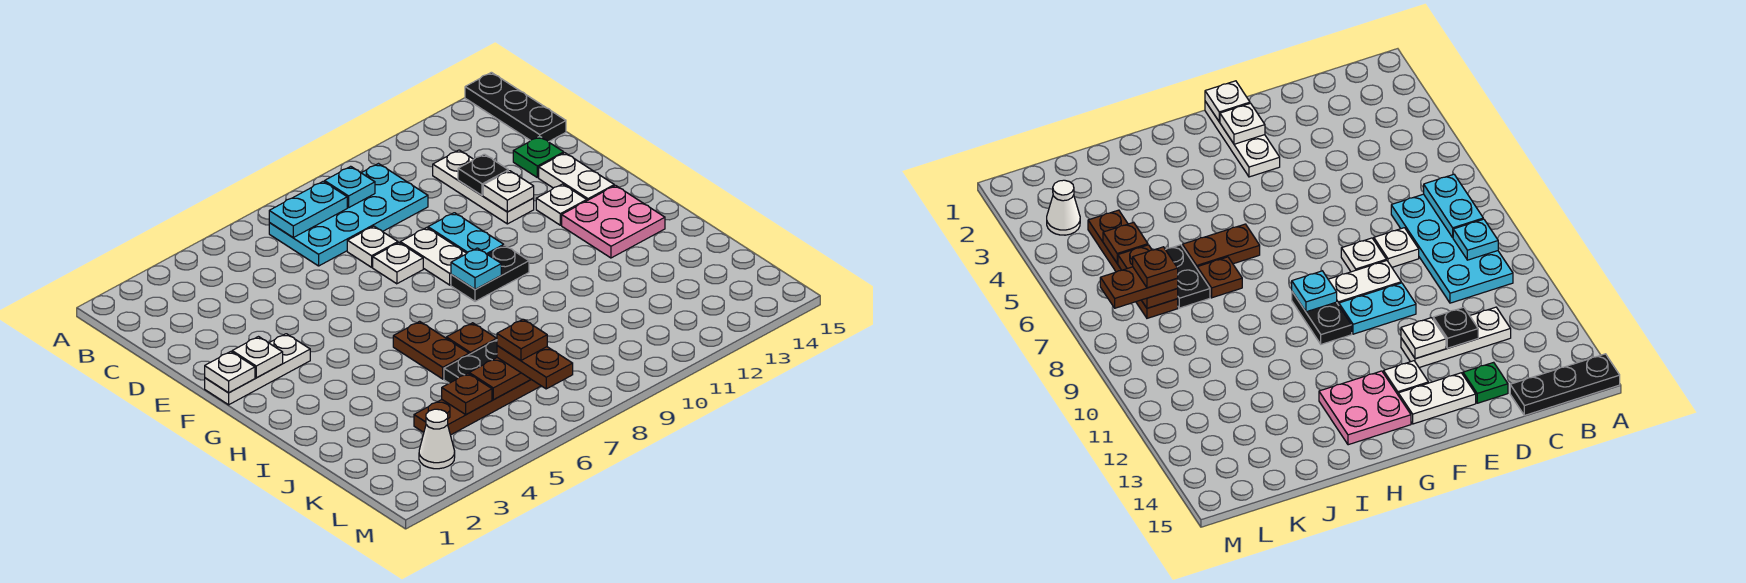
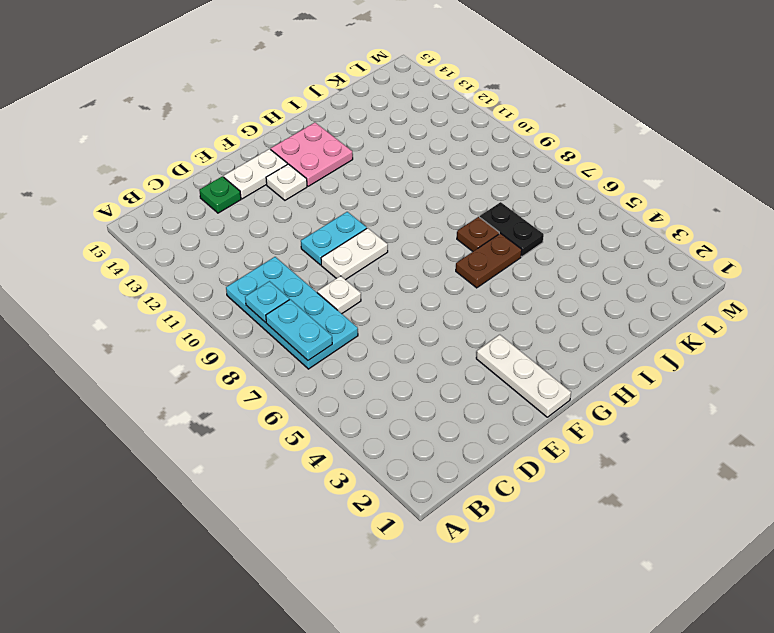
none -> black 1x3 plate [465,72,566,142]
none -> white 1x3 plate [433,150,534,224]
none -> white 1x1 plate [373,243,423,284]

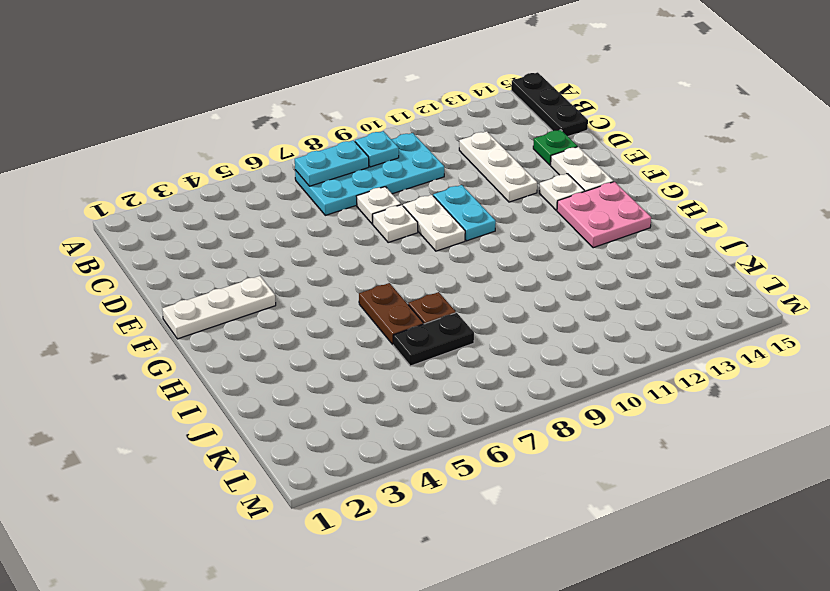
none -> black 1x2 plate [451,245,529,301]
none -> brown 1x4 plate [414,380,541,435]
none -> white 1x1 cone [419,409,455,469]

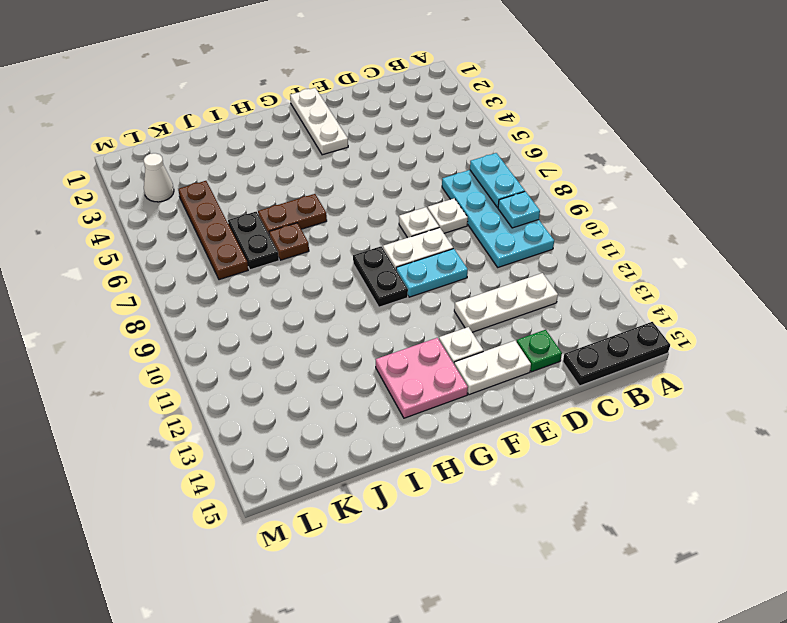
none -> black 1x1 plate [458,154,508,195]
none -> white 1x1 plate [483,171,534,212]
none -> white 1x1 plate [205,352,255,393]

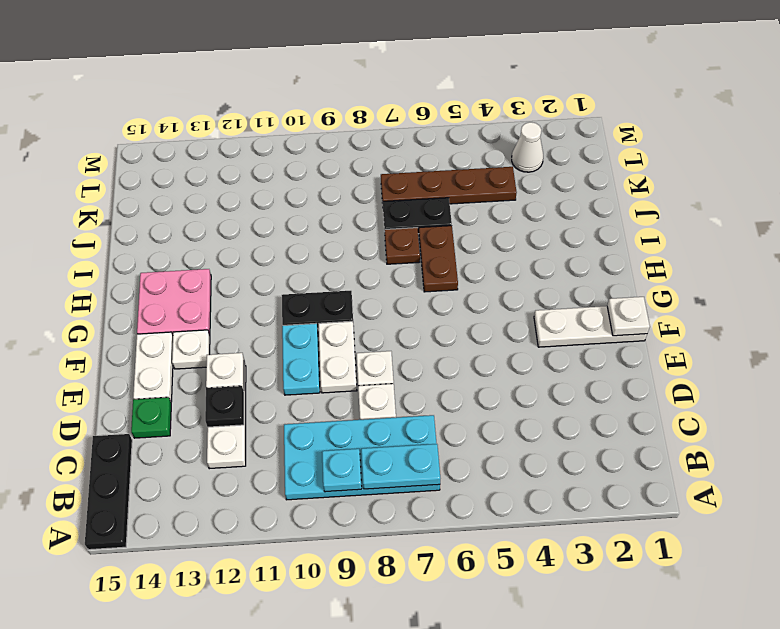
none -> white 1x1 plate [232,337,283,378]
none -> cyan 1x1 plate [451,248,501,290]
none -> brown 1x1 plate [442,373,492,414]

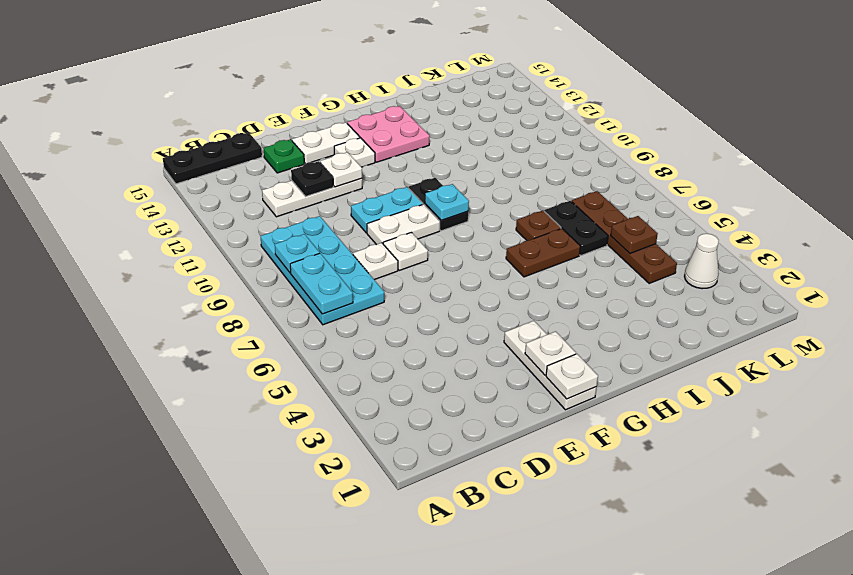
none -> brown 1x2 plate [469,358,531,400]
none -> brown 1x2 plate [497,345,573,389]
none -> brown 1x1 plate [497,319,547,360]

